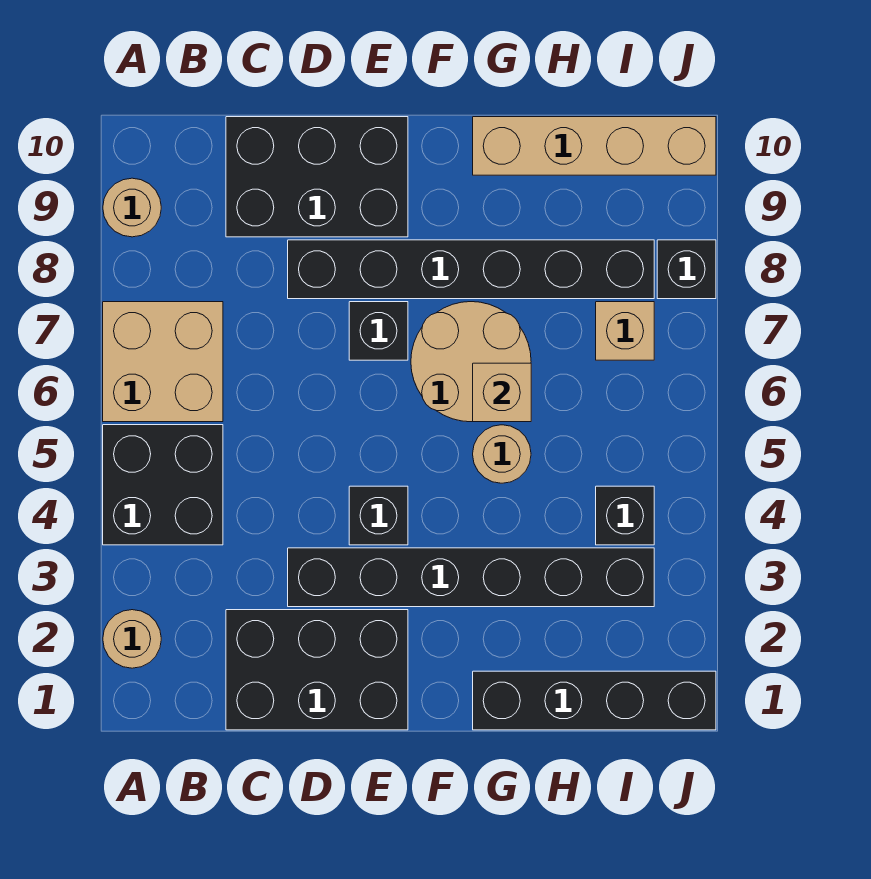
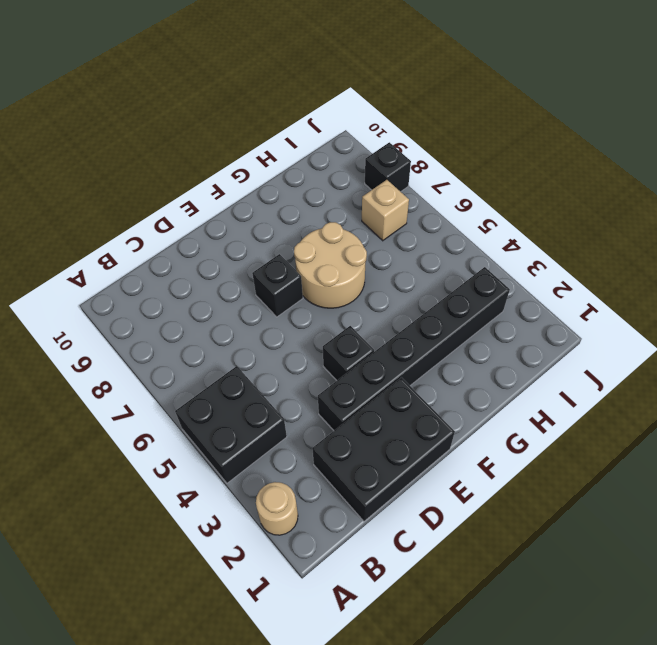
none -> tan 2x2 brick [103,302,223,422]
none -> tan 1x1 round brick [103,178,161,237]
none -> black 2x3 brick [226,117,408,237]

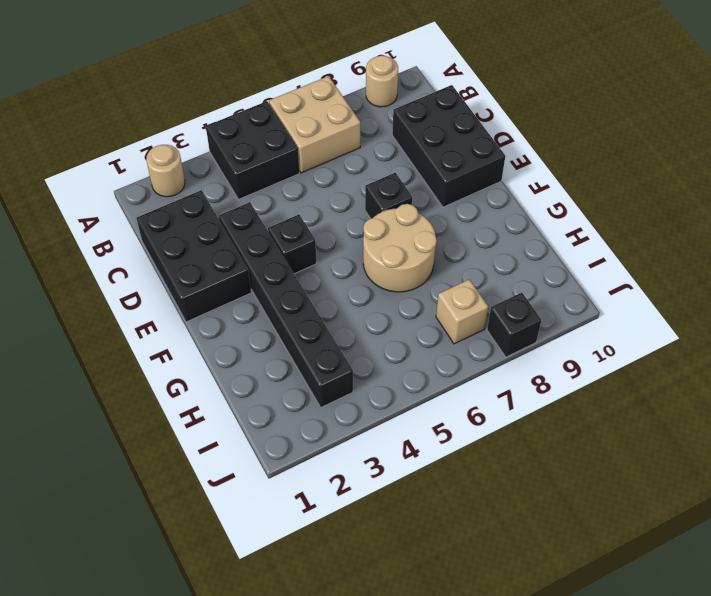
none -> black 1x6 brick [288,240,654,299]
none -> black 1x4 brick [473,671,716,730]
none -> tan 1x1 round brick [473,425,531,483]

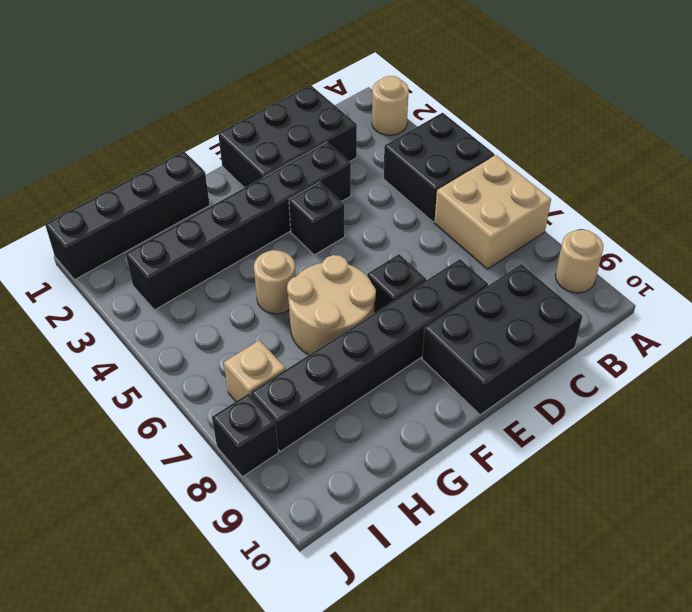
none -> tan 1x4 brick [473,117,716,175]
none -> black 1x1 brick [596,486,654,545]
none -> tan 1x1 brick [473,363,531,422]

